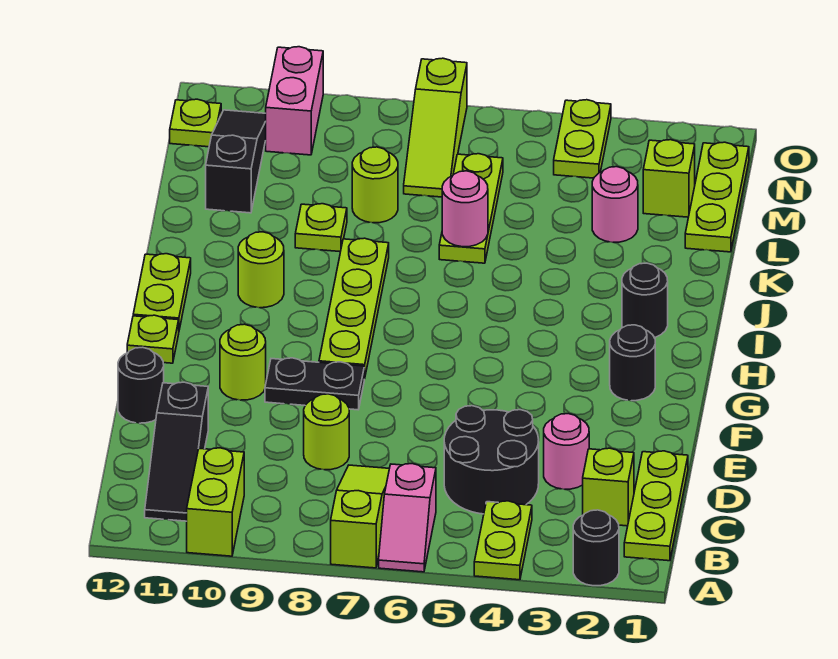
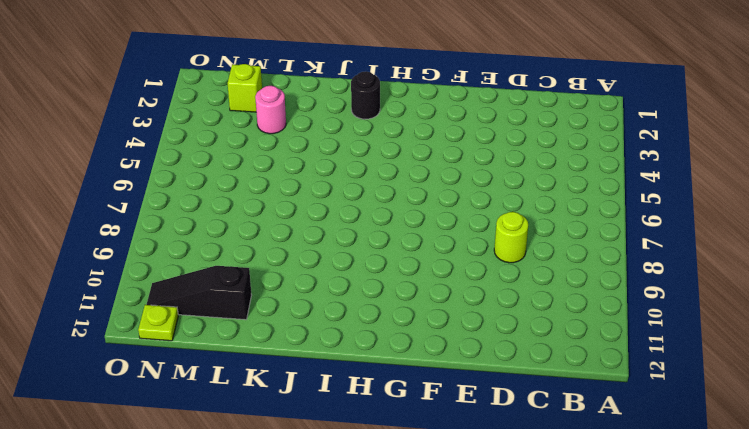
none -> black 1x1 round brick [573,510,619,586]
none -> lime 1x2 plate [474,501,532,580]
none -> pink 1x2 slope [379,464,436,572]
none -> lime 1x3 slope [331,465,389,568]

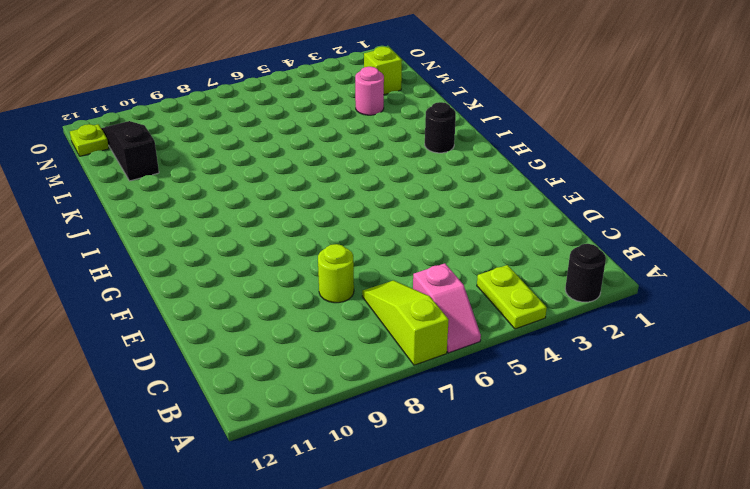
none -> lime 1x2 brick [187,448,244,556]
none -> lime 1x3 plate [624,451,688,561]
none -> black 1x3 slope [145,382,208,521]
none -> lime 1x1 brick [583,448,634,526]

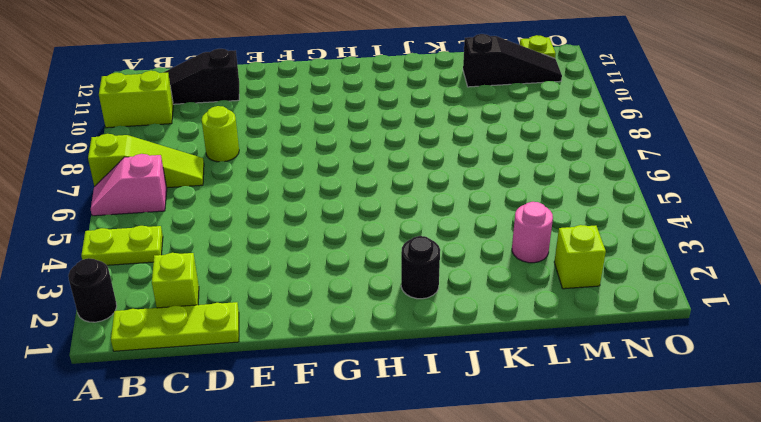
none -> black 2x2 round brick [444,406,539,514]
none -> pink 1x1 round brick [544,414,589,489]
none -> black 1x1 round brick [118,347,164,423]
none -> black 1x2 plate [265,358,364,410]

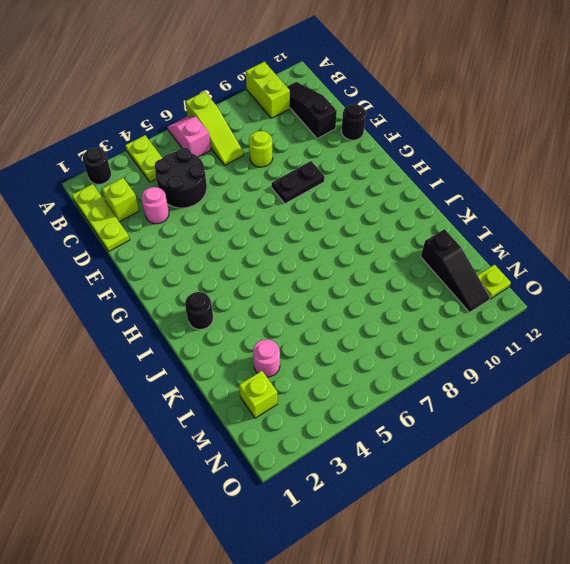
none -> lime 1x1 round brick [220,324,266,400]
none -> black 1x1 round brick [610,325,655,401]
none -> lime 1x4 plate [319,238,389,379]
none -> lime 1x1 plate [127,315,179,363]

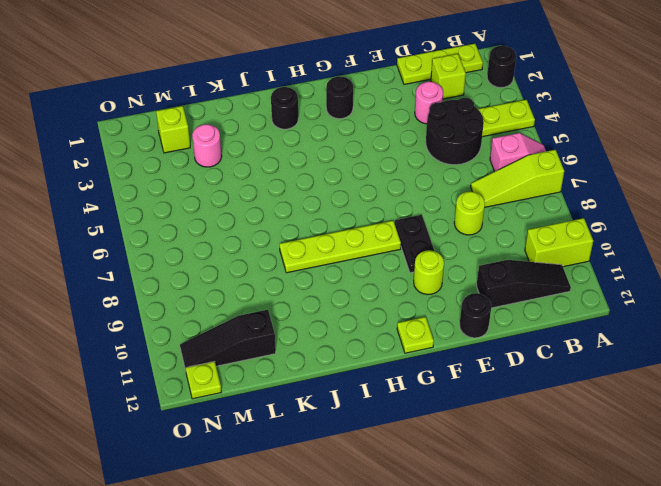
none -> lime 1x2 plate [133,254,191,330]
none -> lime 1x1 round brick [238,232,284,308]
none -> lime 1x3 plate [439,154,503,263]
none -> lime 1x1 plate [295,204,347,252]

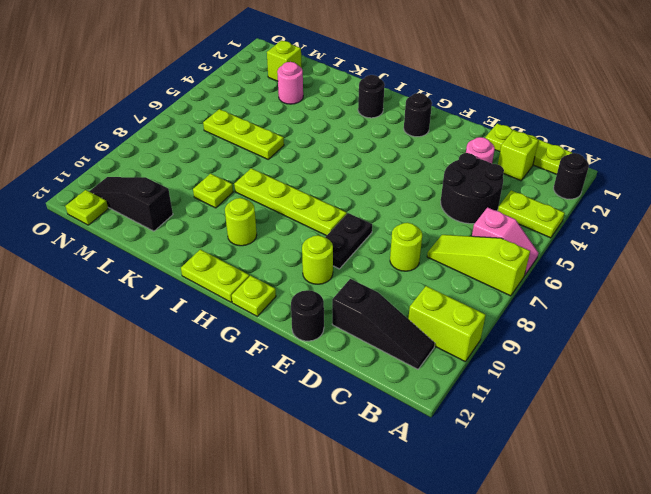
none -> lime 1x3 plate [685,142,749,252]
none -> lime 1x1 round brick [352,147,398,223]
none -> lime 1x3 slope [404,58,467,197]
none -> lime 1x2 plate [554,100,611,178]

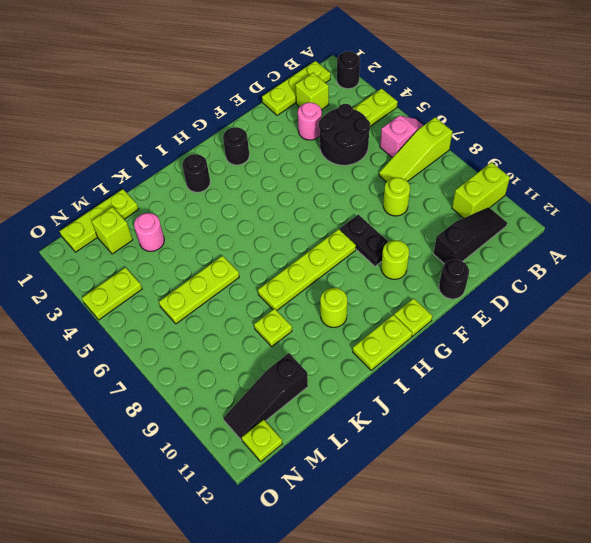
none -> lime 1x1 round brick [352,147,398,223]
none -> lime 1x3 slope [404,58,467,197]
none -> pink 1x2 brick [266,47,323,155]
none -> pink 1x1 round brick [442,171,488,247]

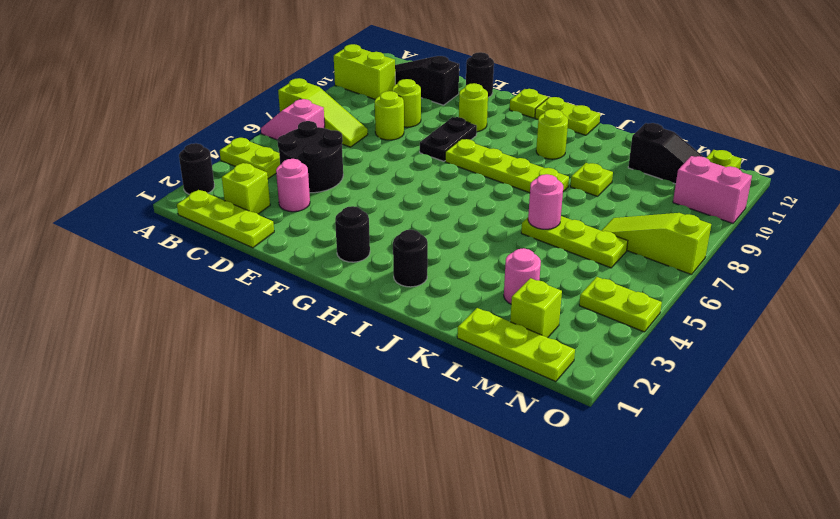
lime 1x1 round brick [392,79,421,127] -> lime 1x1 round brick moved to [352,147,398,223]

